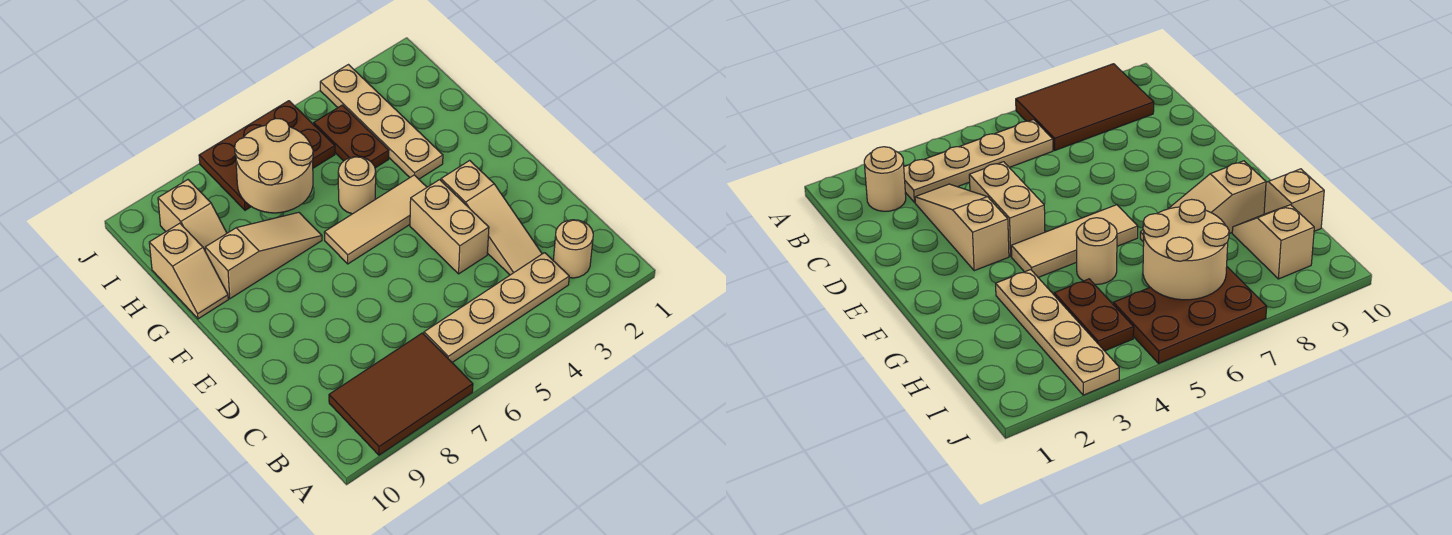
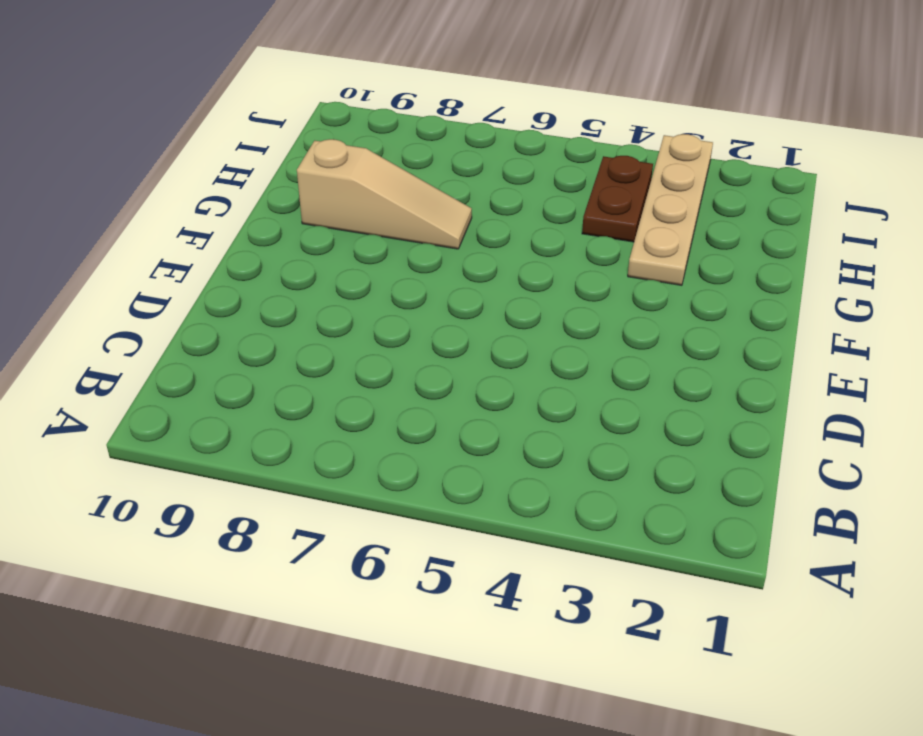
none -> brown 2x3 tile [329,333,473,455]
none -> tan 1x1 round brick [553,220,593,278]
none -> tan 1x4 plate [424,253,569,362]

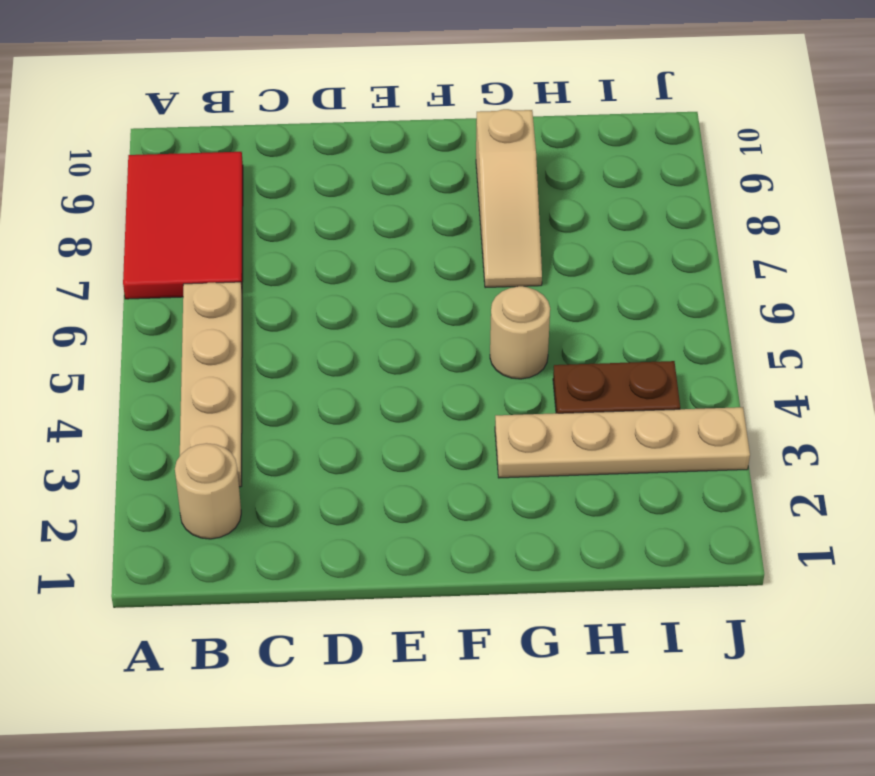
red 2x3 tile [123,152,243,299] -> brown 2x3 tile [329,333,473,455]
none -> tan 1x3 slope [441,160,542,275]
none -> tan 1x2 brick [410,180,489,274]
none -> tan 1x3 tile [324,175,427,264]

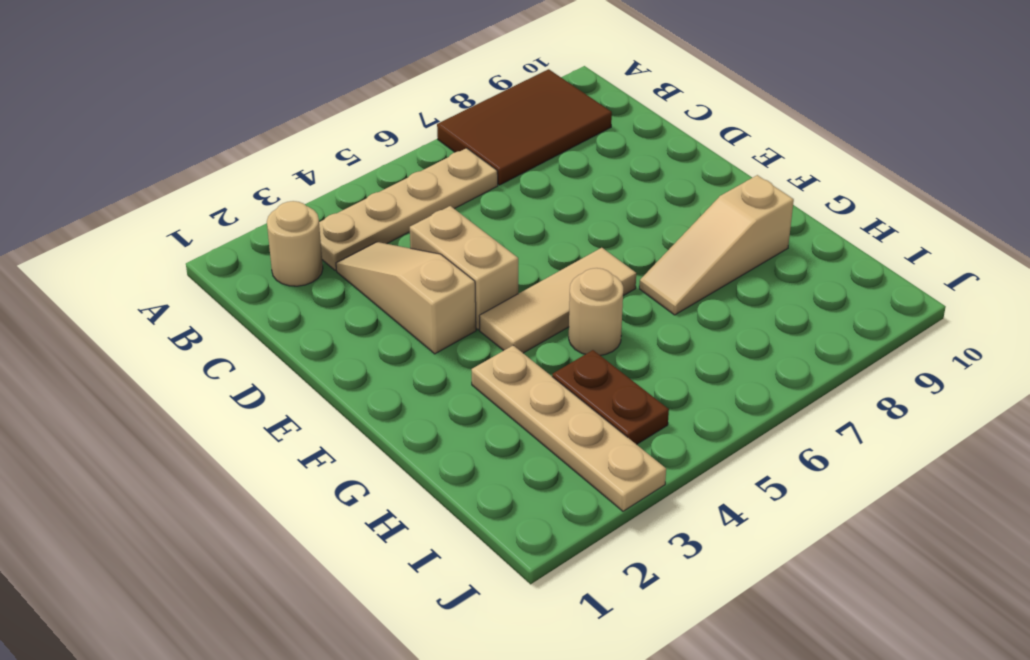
none -> tan 1x2 slope [149,223,228,319]
none -> tan 1x2 slope [158,180,227,250]
none -> brown 2x3 plate [199,101,335,210]

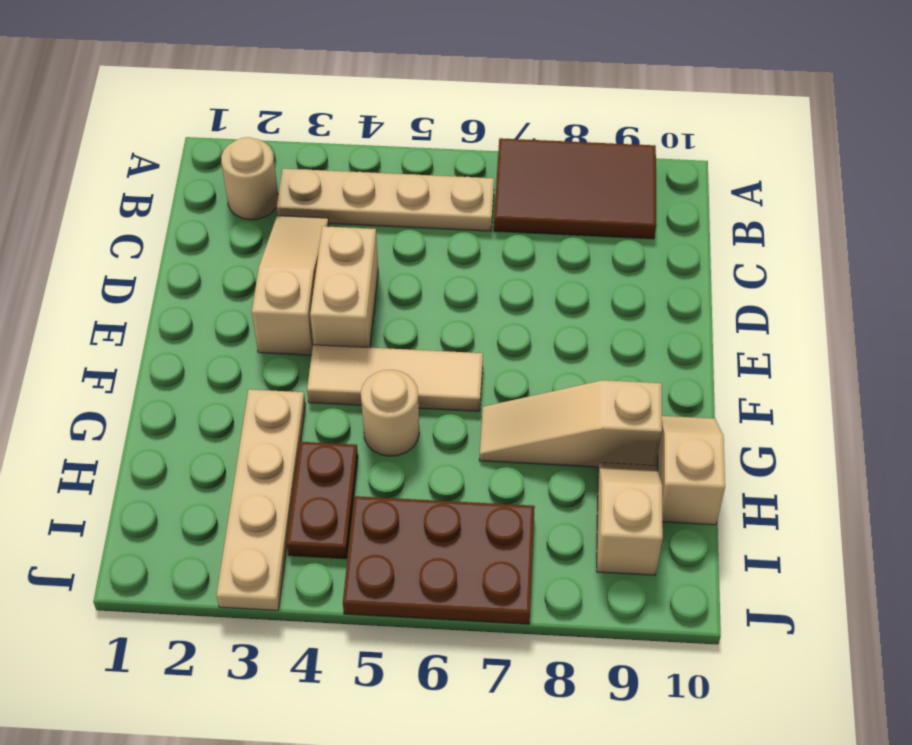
none -> tan 2x2 round brick [235,119,313,213]

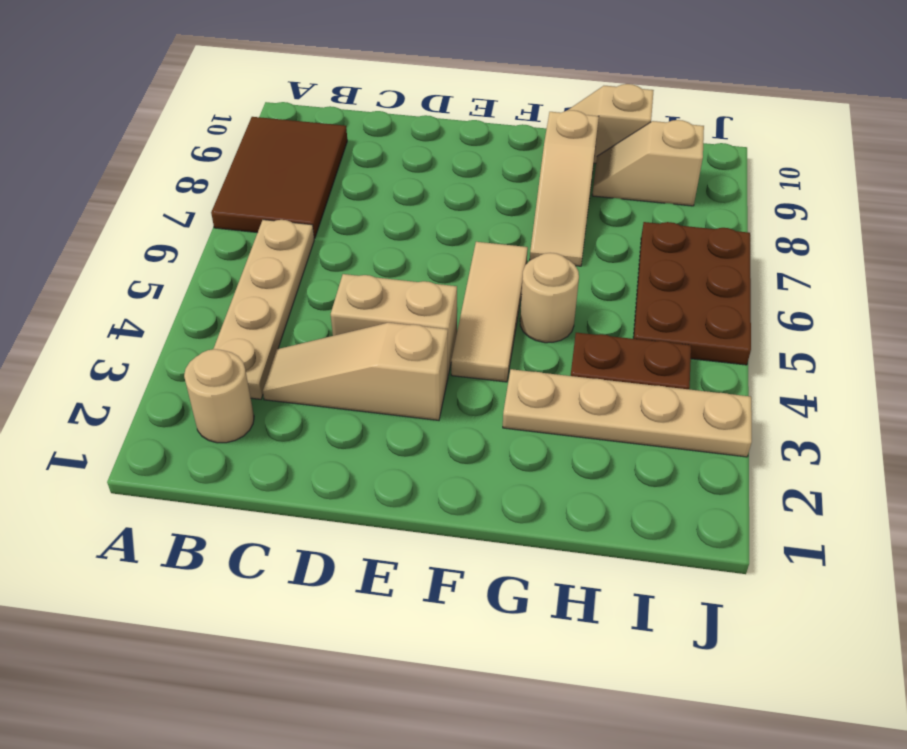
none -> tan 2x2 round brick [235,119,313,213]

